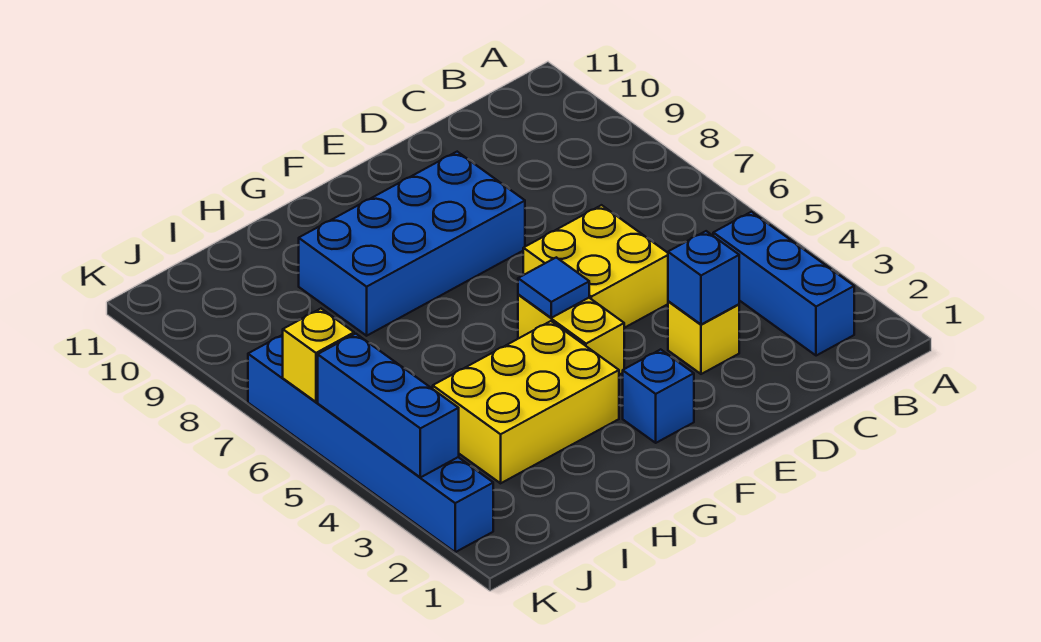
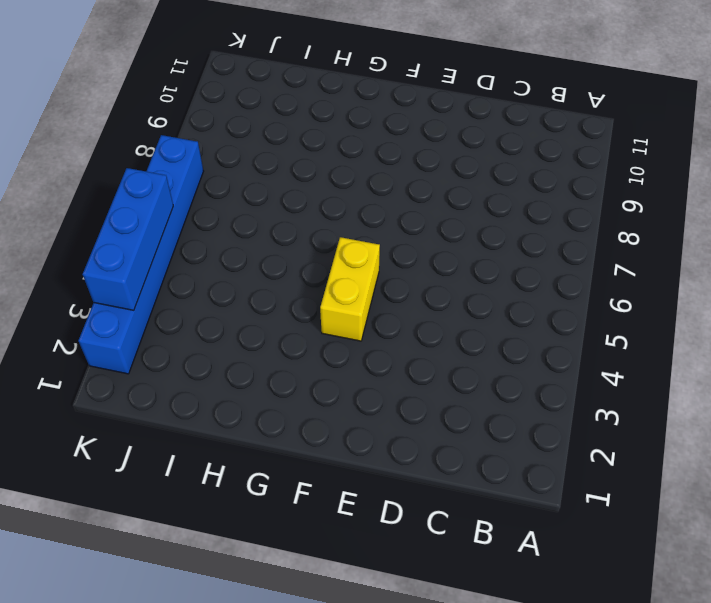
none -> blue 1x3 brick [713,212,854,356]
none -> yellow 1x1 brick [668,301,739,374]
none -> yellow 2x2 brick [523,205,668,328]

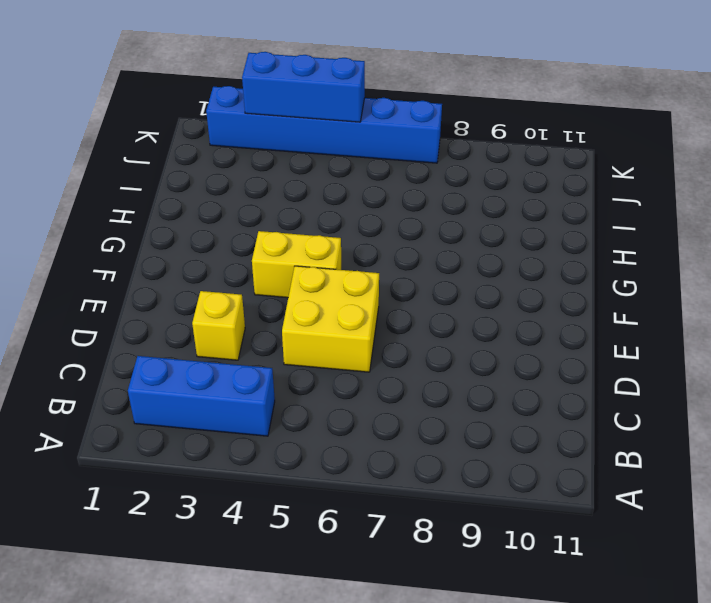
none -> blue 2x4 brick [299,152,525,336]
none -> blue 1x1 brick [623,349,694,443]
none -> yellow 2x3 brick [433,321,619,483]

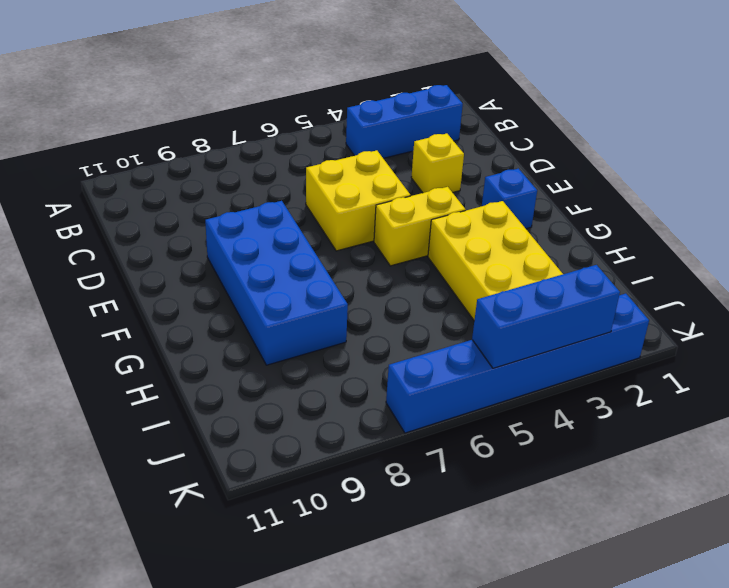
none -> blue 1x1 brick [668,231,739,325]
none -> blue 1x1 tile [518,257,589,318]
none -> yellow 1x1 brick [283,309,354,402]

